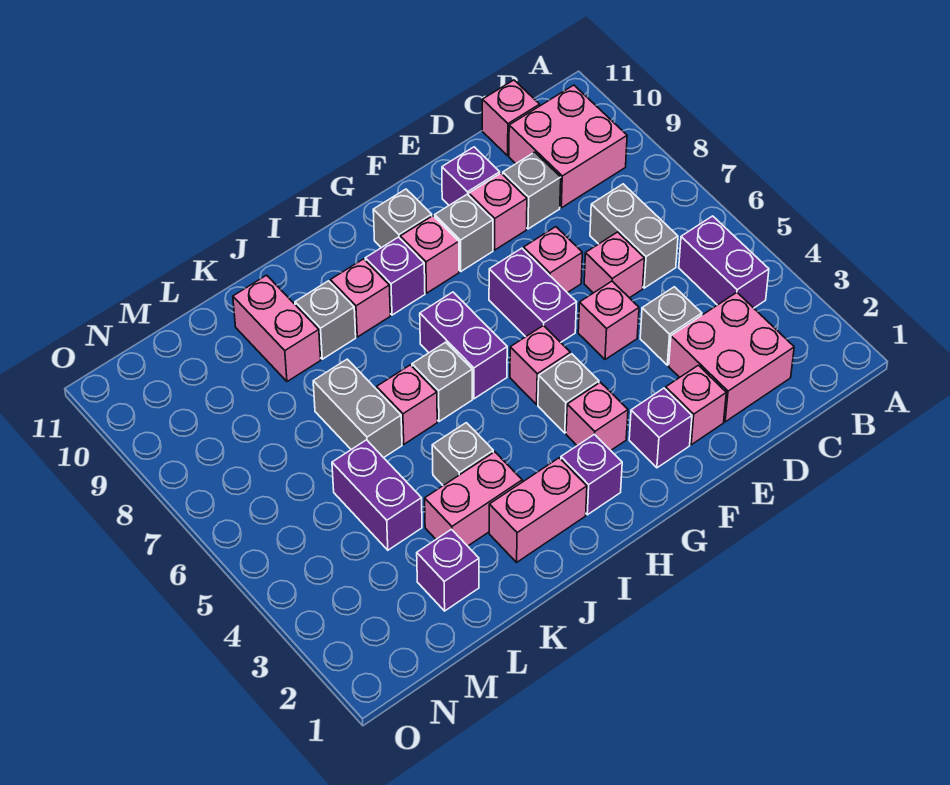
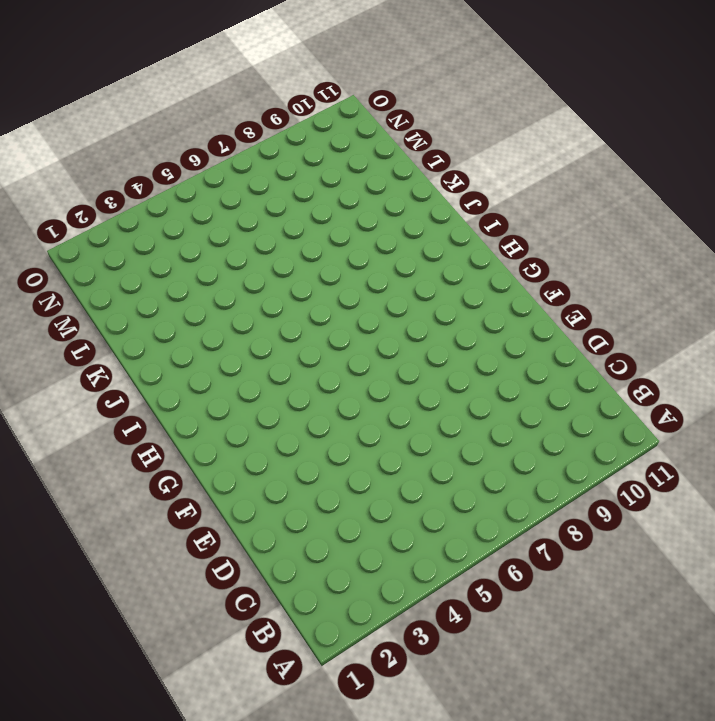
none -> purple 1x2 brick [679,216,769,308]
none -> pink 2x2 brick [509,85,627,208]
none -> pink 2x2 brick [669,293,794,422]
none -> grey 1x2 brick [590,184,678,288]

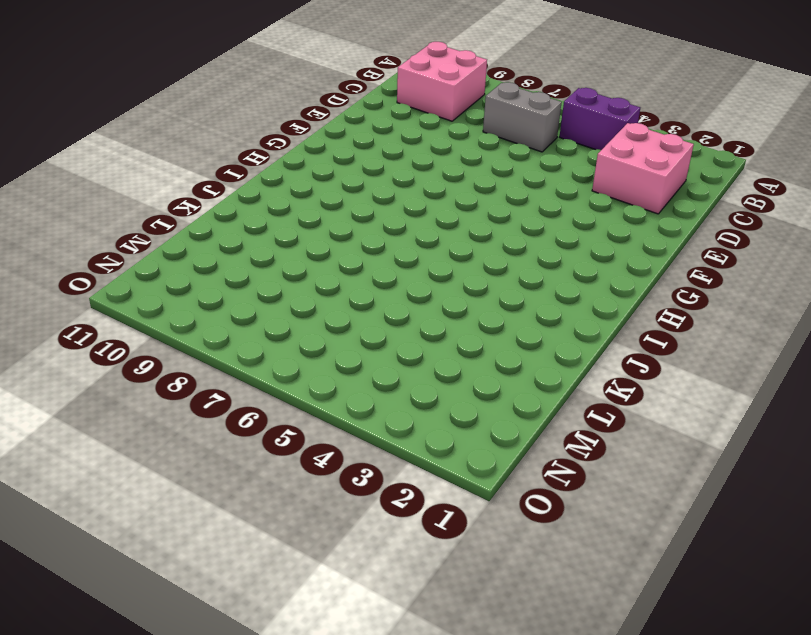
none -> pink 1x1 brick [482,80,540,156]
none -> grey 1x1 brick [640,287,702,365]
none -> pink 1x1 brick [584,232,644,298]
none -> grey 1x1 brick [503,152,561,229]

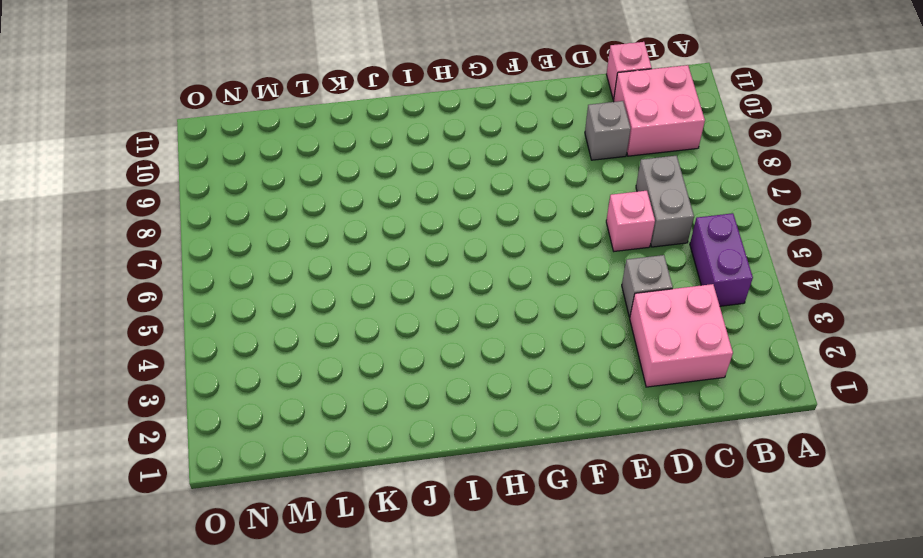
none -> pink 1x1 brick [666,365,726,445]
none -> pink 1x1 brick [578,281,639,360]
none -> pink 1x1 brick [524,227,582,293]
none -> pink 1x1 brick [469,173,527,250]

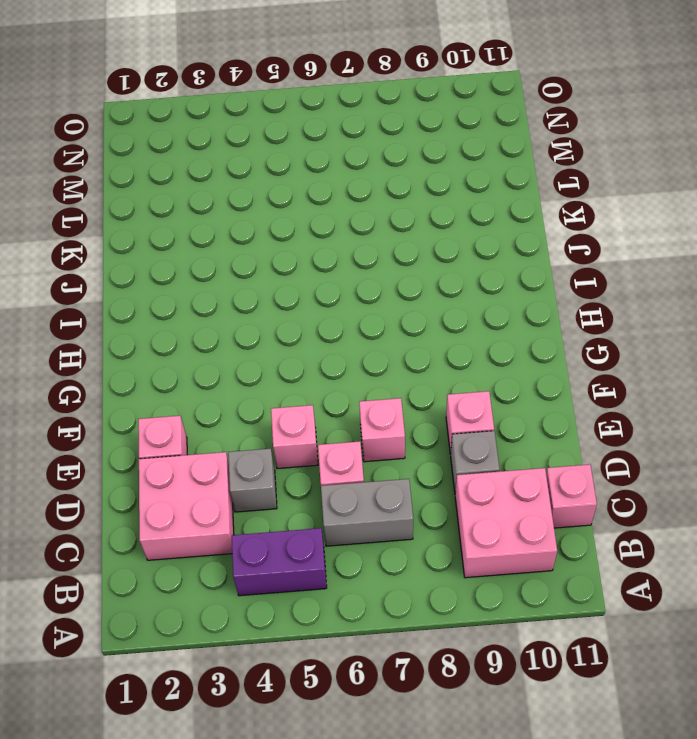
none -> purple 1x1 brick [442,147,500,205]
none -> purple 1x1 brick [629,388,692,468]
none -> purple 1x2 brick [489,248,576,342]
none -> grey 1x1 brick [435,195,493,271]

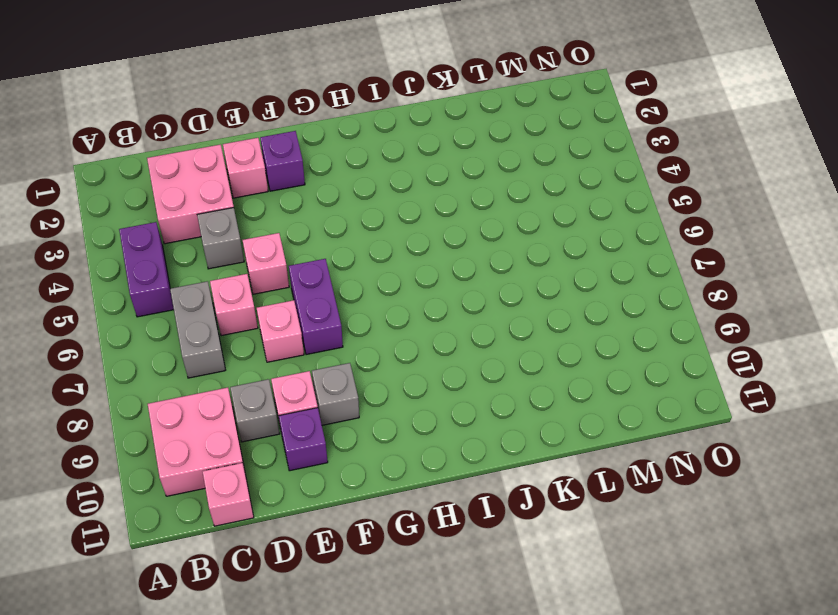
none -> pink 1x1 brick [566,382,628,450]
none -> grey 1x1 brick [538,354,599,433]
none -> pink 1x1 brick [510,325,570,404]
none -> pink 1x1 brick [400,216,459,293]

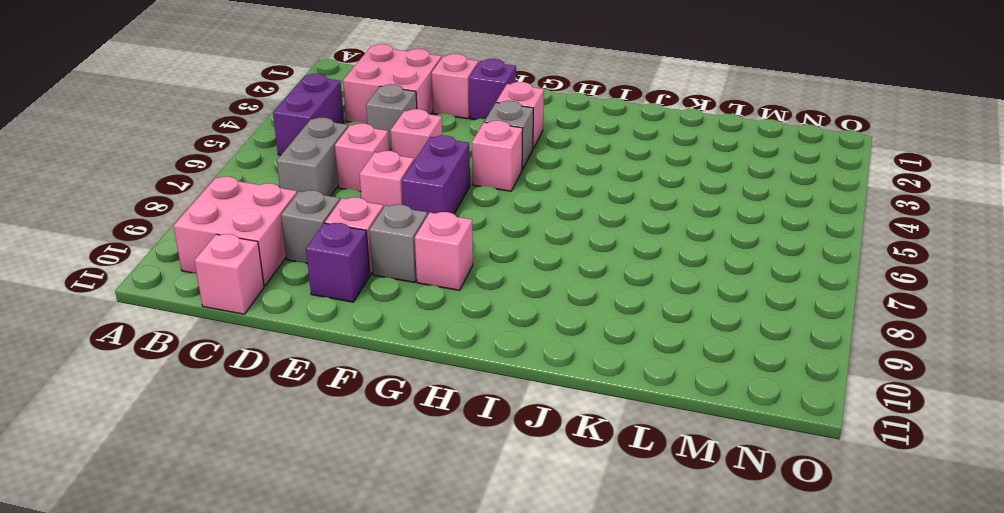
none -> grey 1x1 brick [373,189,432,248]
none -> purple 1x1 brick [561,434,622,515]
none -> purple 1x2 brick [420,292,507,399]
none -> purple 1x1 brick [365,237,425,315]

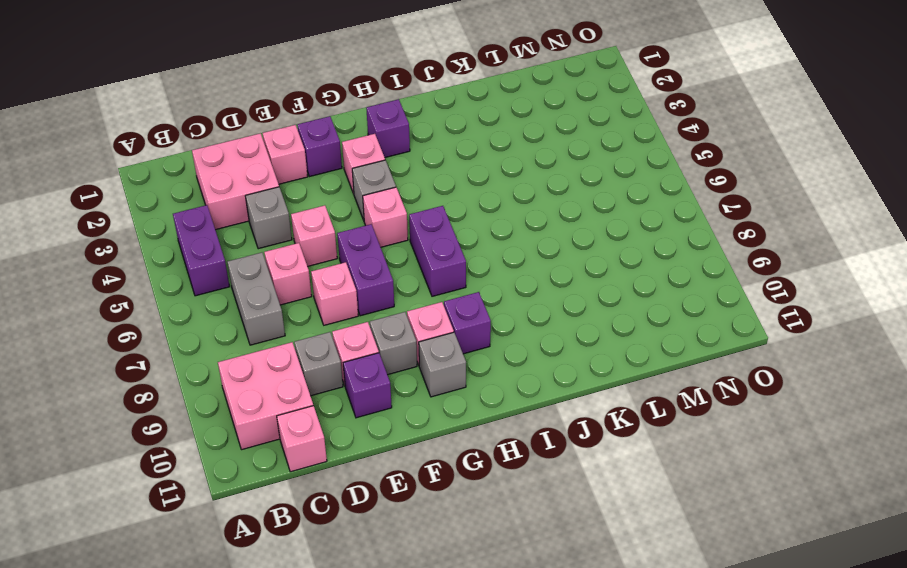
none -> pink 1x2 brick [489,458,587,562]
none -> grey 1x1 brick [412,342,472,421]
none -> pink 1x1 brick [330,259,390,337]
none -> pink 1x2 brick [425,452,522,546]

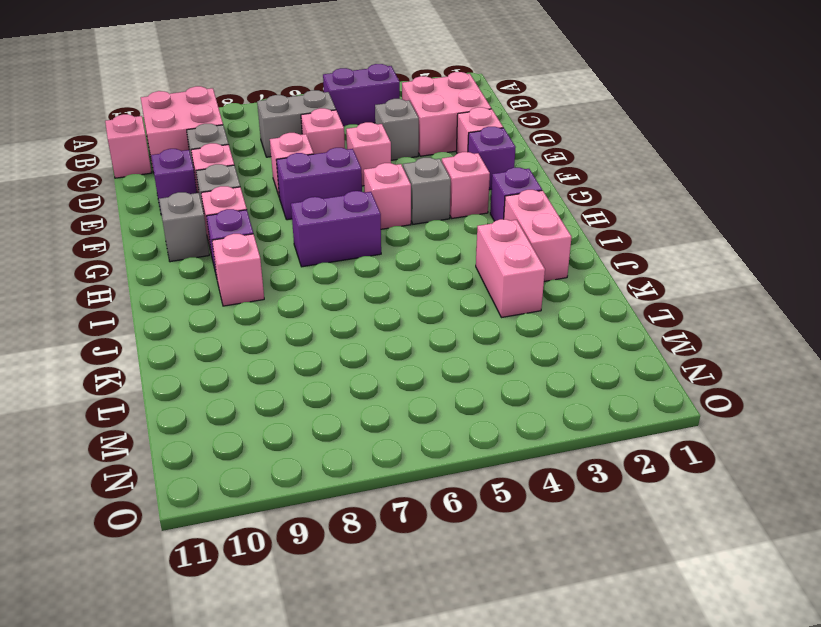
none -> grey 1x1 brick [412,342,472,421]
none -> grey 1x1 brick [432,423,493,486]
none -> pink 1x1 brick [377,365,437,444]
none -> grey 1x1 brick [295,281,356,359]

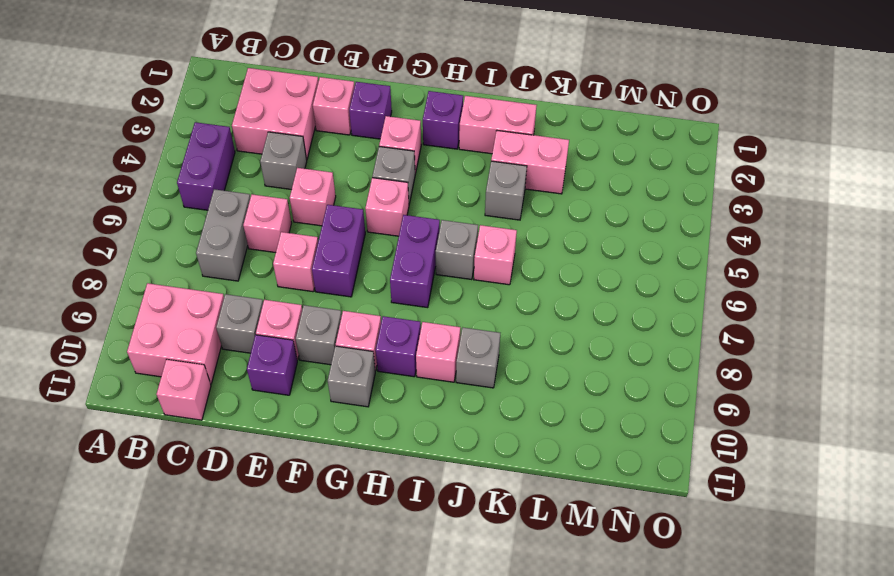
none -> grey 1x2 brick [313,359,402,458]
none -> pink 1x2 brick [233,275,321,382]
none -> purple 1x1 brick [417,529,479,611]
none -> purple 1x2 brick [332,440,422,550]

